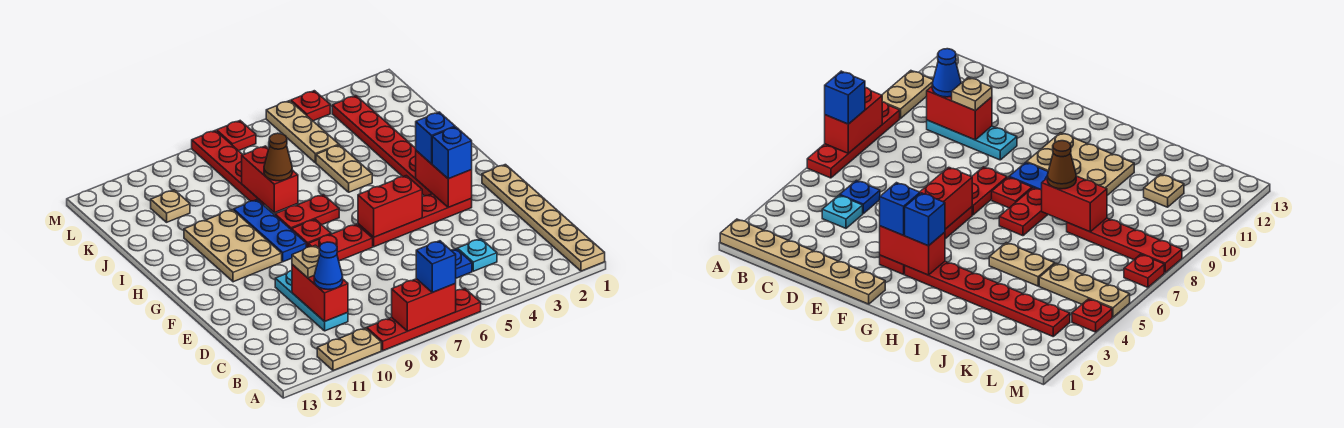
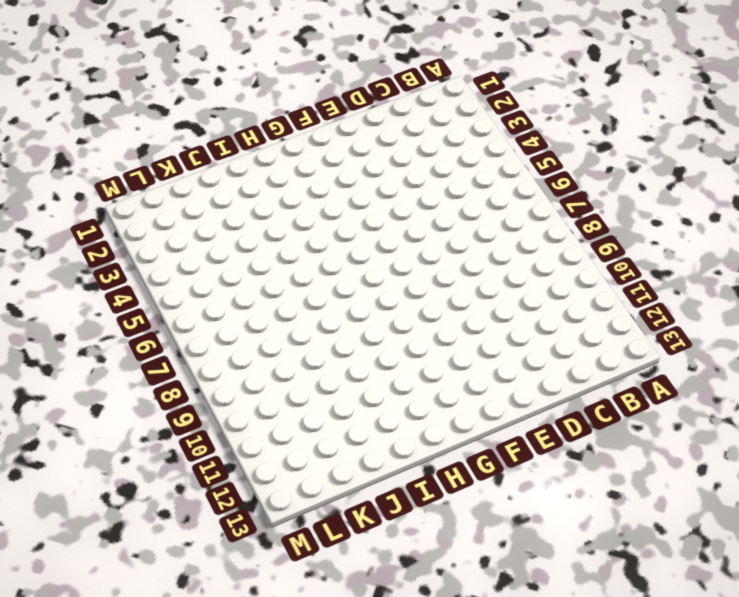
none -> tan 1x6 plate [482,165,605,271]
none -> red 1x4 plate [367,288,481,350]
none -> tan 1x2 plate [317,328,381,371]
none -> cyan 1x1 plate [457,239,497,271]

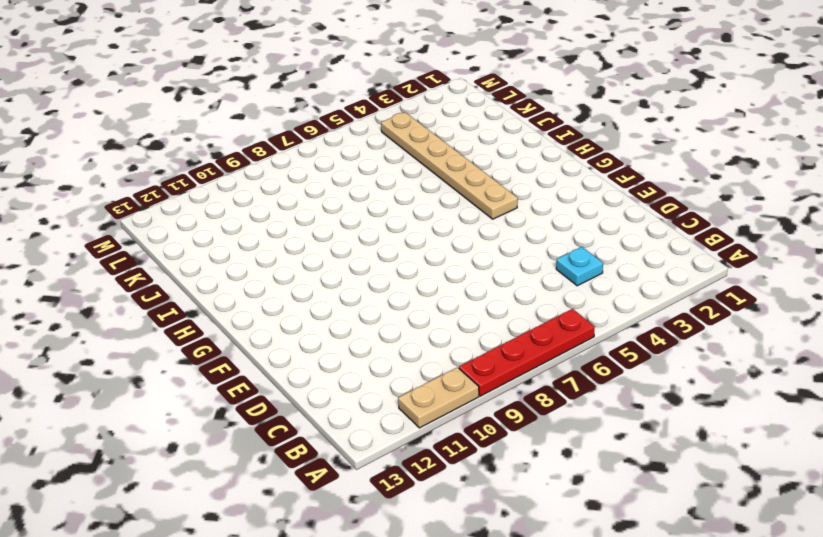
tan 1x6 plate [381,112,518,219] -> tan 1x6 plate moved to [482,165,605,271]
none -> blue 1x1 plate [451,249,472,278]
none -> cyan 1x3 plate [275,271,348,331]
none -> red 1x4 plate [358,194,472,247]
none -> red 1x2 plate [308,224,373,261]

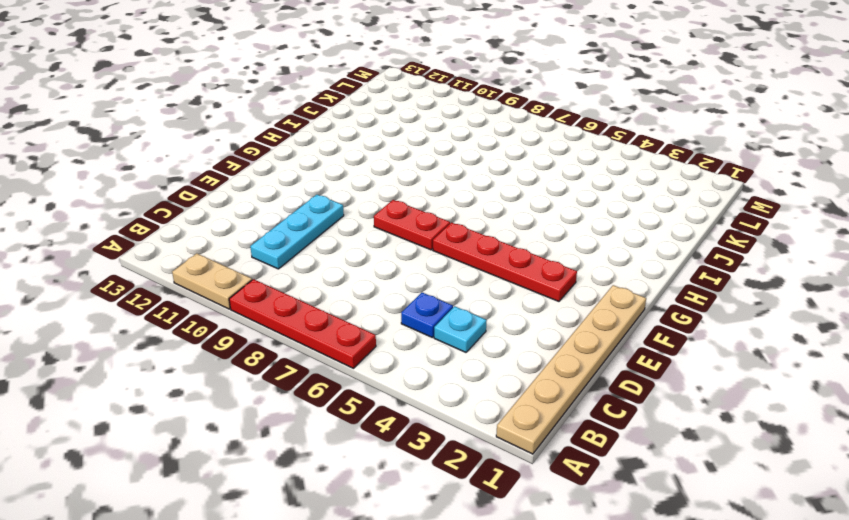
none -> red 1x6 plate [332,96,432,196]
none -> red 1x1 plate [292,219,331,247]
none -> blue 1x3 plate [234,200,306,262]
none -> tan 2x3 plate [184,210,282,282]

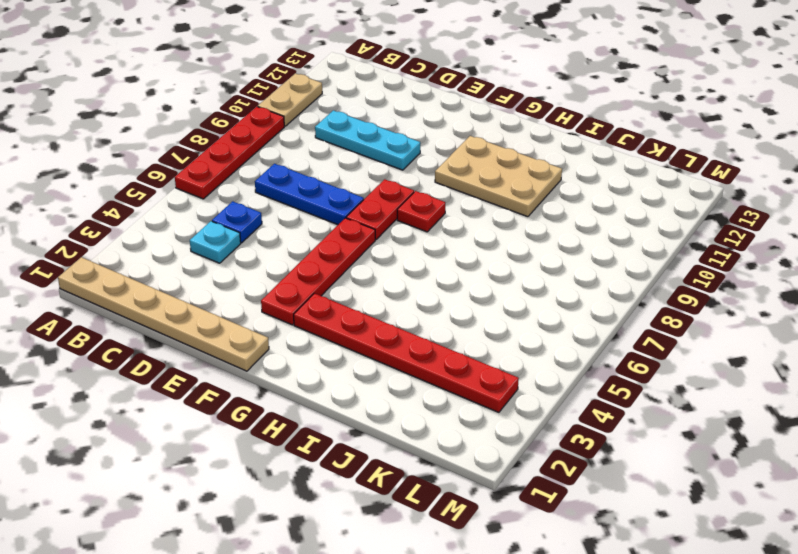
blue 1x3 plate [255,164,364,225] -> blue 1x3 plate moved to [234,200,306,262]
none -> red 1x2 plate [275,195,339,230]
none -> tan 1x2 plate [316,145,372,192]
none -> red 1x4 plate [192,130,265,205]
none -> tan 1x3 plate [266,101,339,163]

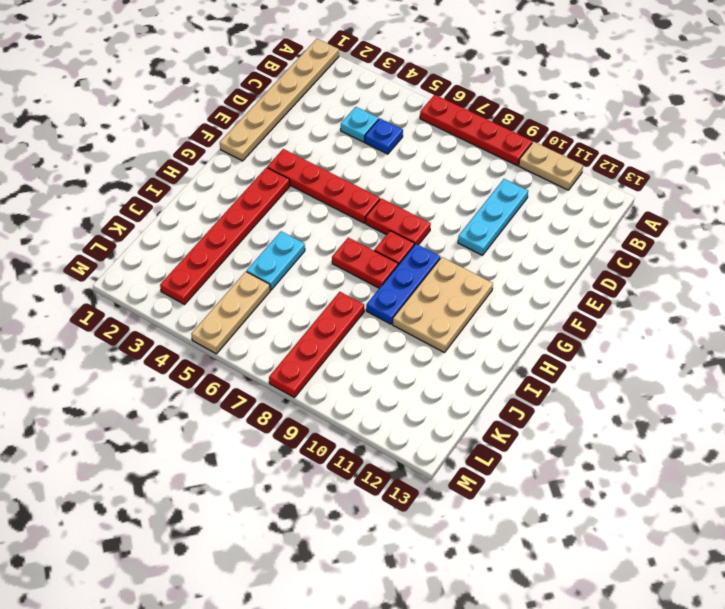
cyan 1x2 plate [247,231,305,290] -> tan 1x2 plate [316,145,372,192]
none -> tan 1x1 plate [151,190,190,222]
none -> red 1x1 plate [291,91,330,121]
none -> red 1x1 plate [217,121,256,151]
none -> red 1x2 brick [392,279,456,331]

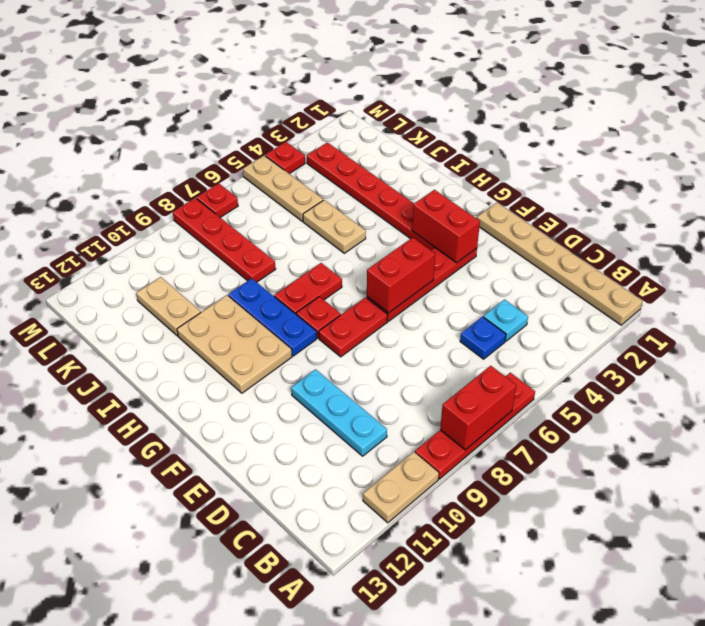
tan 1x2 plate [136,277,201,336] -> tan 1x1 plate [151,190,190,222]
none -> red 1x2 brick [292,264,348,322]
none -> red 1x2 brick [242,146,298,213]
none -> blue 1x1 brick [416,241,456,293]
none -> blue 1x1 cone [314,242,343,289]

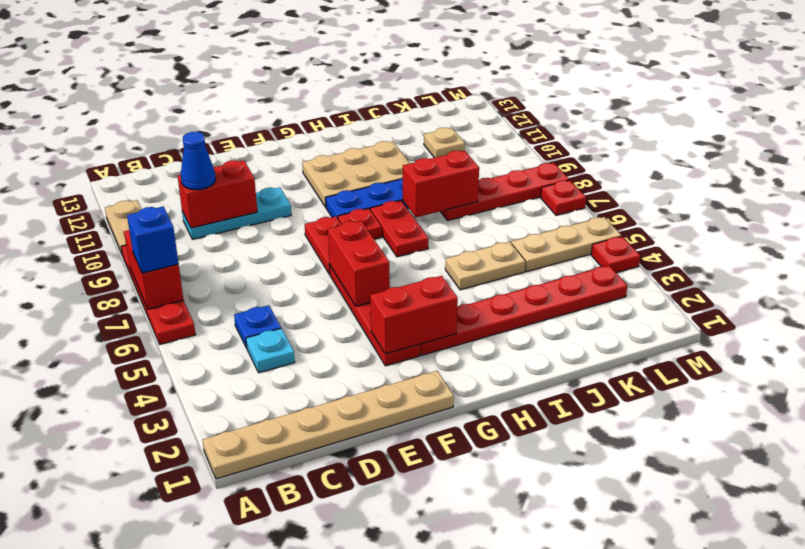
none -> tan 1x1 plate [292,245,320,278]
none -> blue 1x1 brick [432,127,472,179]
none -> blue 1x1 brick [416,112,455,164]
none -> brown 1x1 cone [264,133,292,181]

